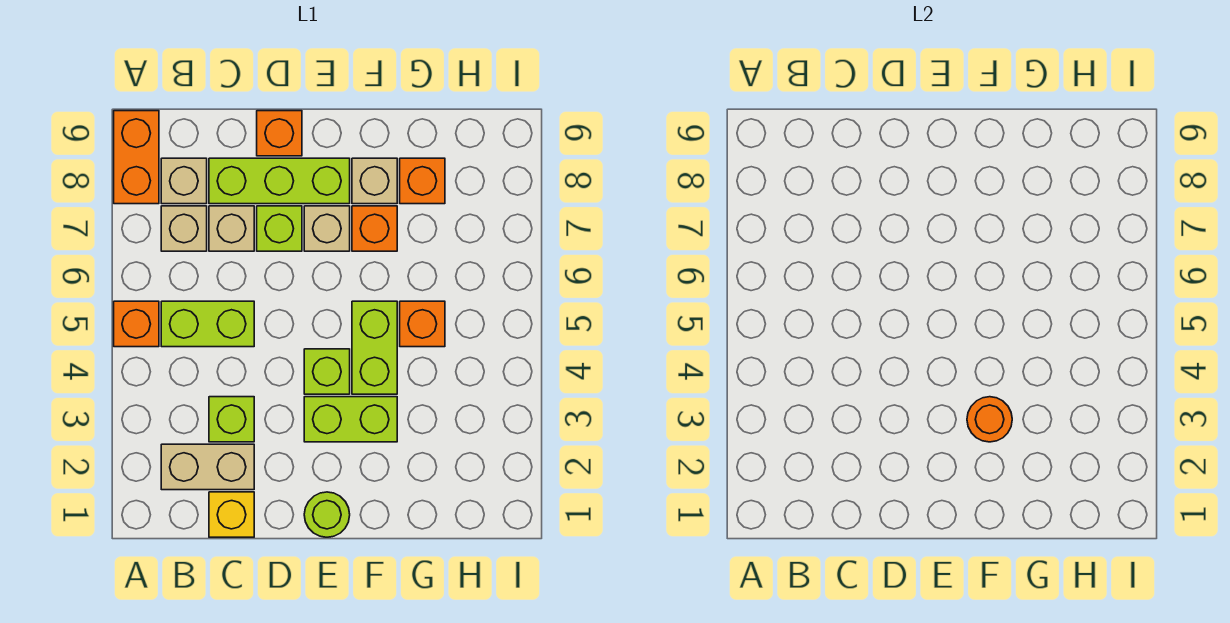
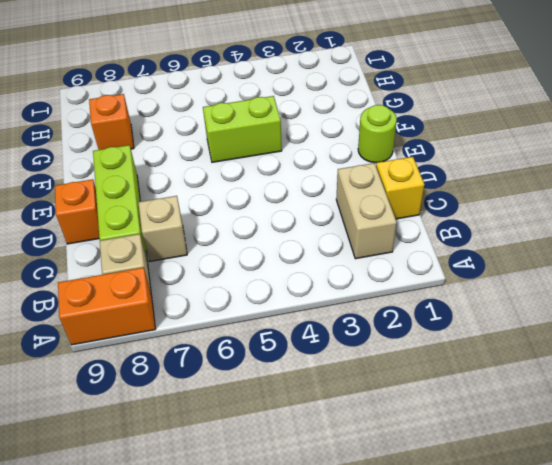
none -> orange 1x1 brick [114,301,159,347]
none -> lime 1x2 brick [161,301,254,347]
none -> tan 1x1 brick [161,206,207,251]

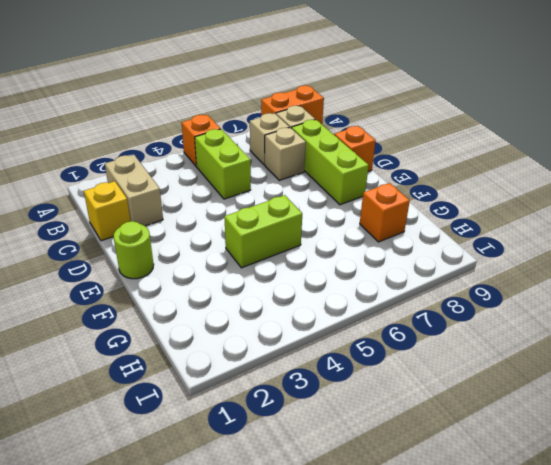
none -> lime 1x1 brick [209,397,254,442]
none -> lime 1x1 brick [257,206,302,251]
none -> lime 1x2 brick [304,397,397,442]

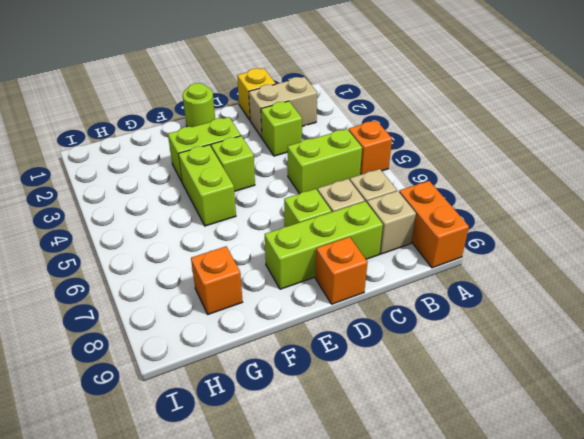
none -> tan 1x1 brick [304,206,350,251]
none -> orange 1x1 brick [352,206,397,251]
none -> tan 1x1 brick [352,158,397,204]

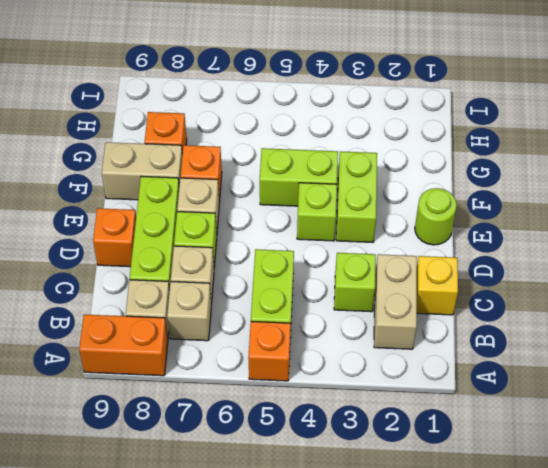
tan 1x2 brick [102,142,182,200] -> tan 1x1 brick [352,158,397,204]
none -> orange 1x1 brick [400,301,445,347]
none -> orange 1x1 round brick [967,397,1012,442]

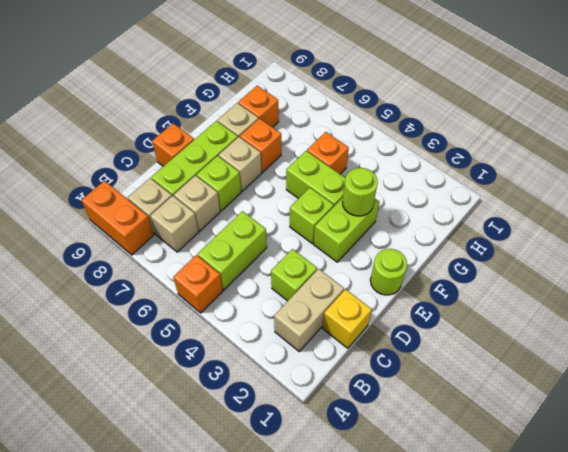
lime 1x1 round brick [342,168,378,216] -> orange 1x1 round brick [967,397,1012,442]

